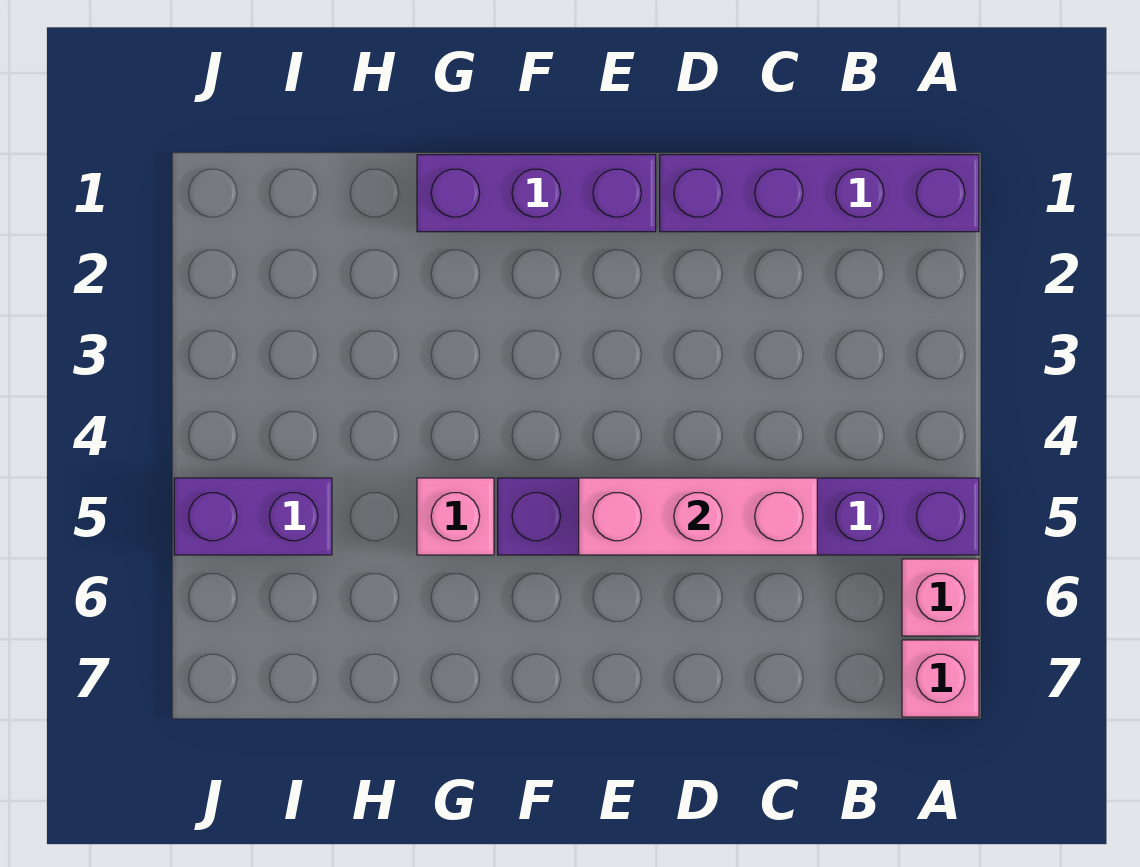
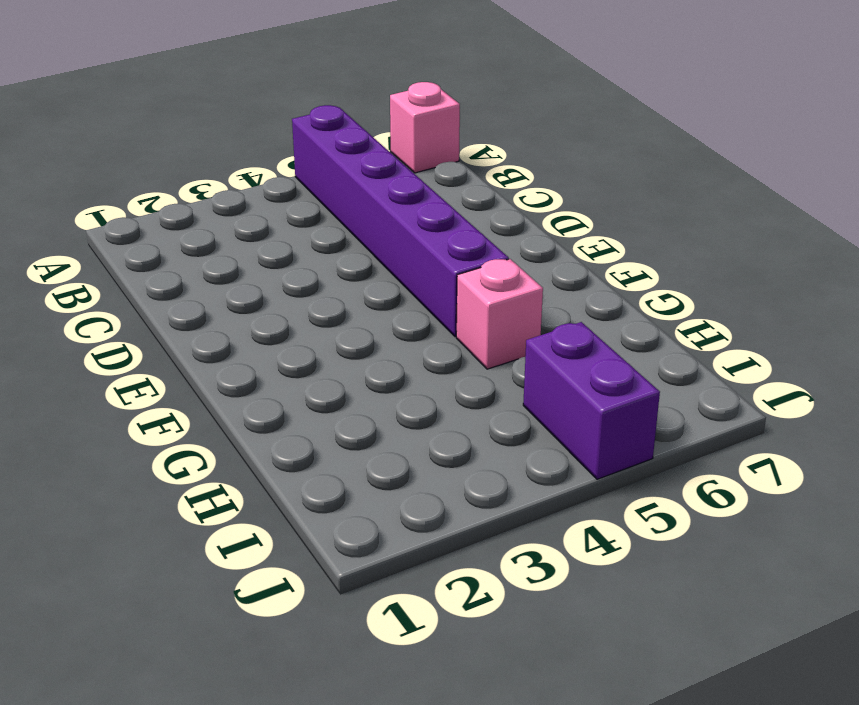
none -> purple 1x4 brick [660,155,979,232]
none -> pink 1x1 brick [902,559,979,636]

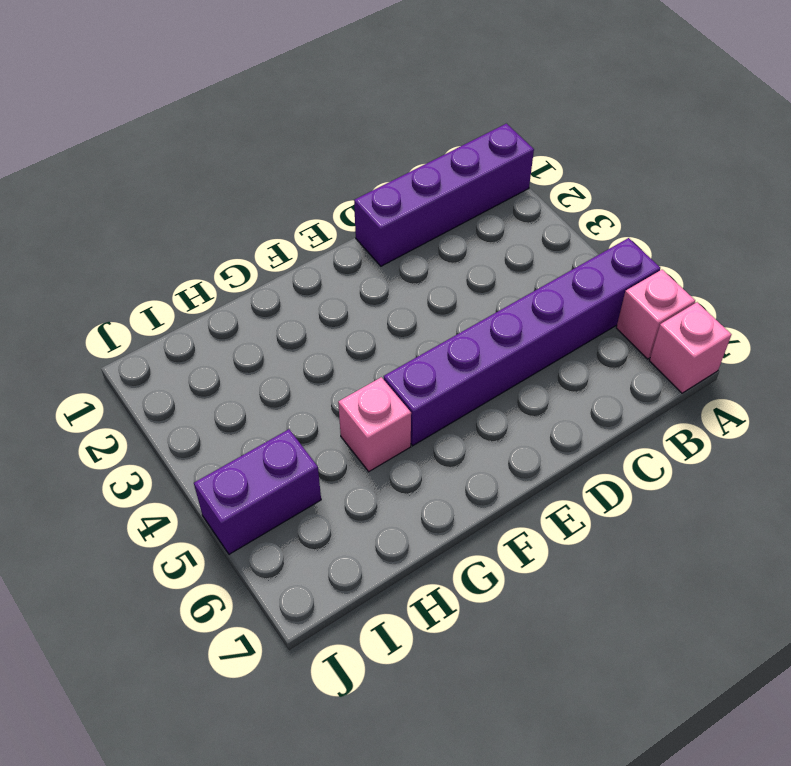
none -> purple 1x3 brick [417,155,656,232]
none -> pink 1x3 brick [579,478,817,555]

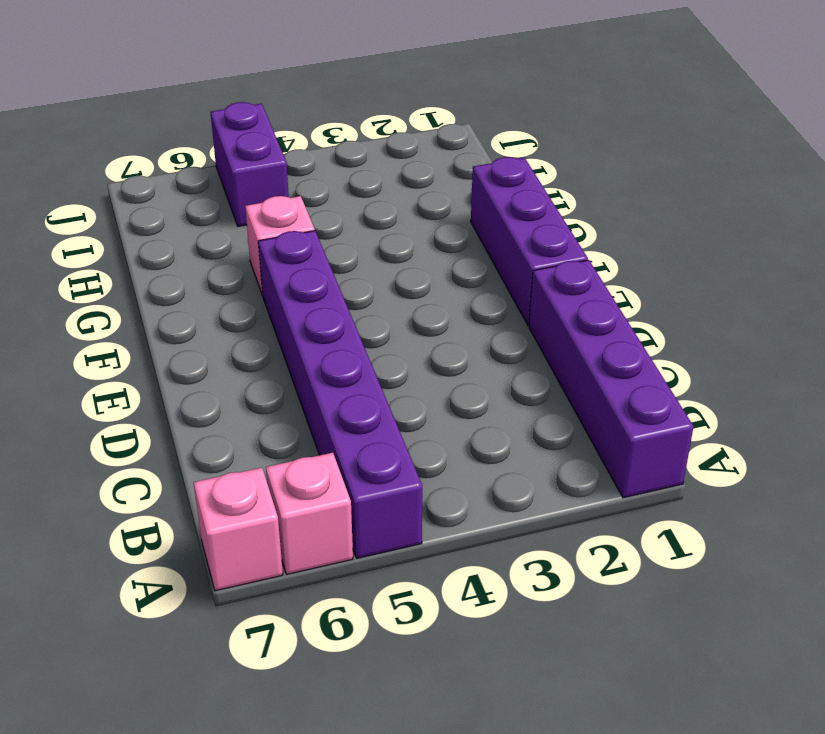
none -> pink 1x3 brick [579,478,817,555]

